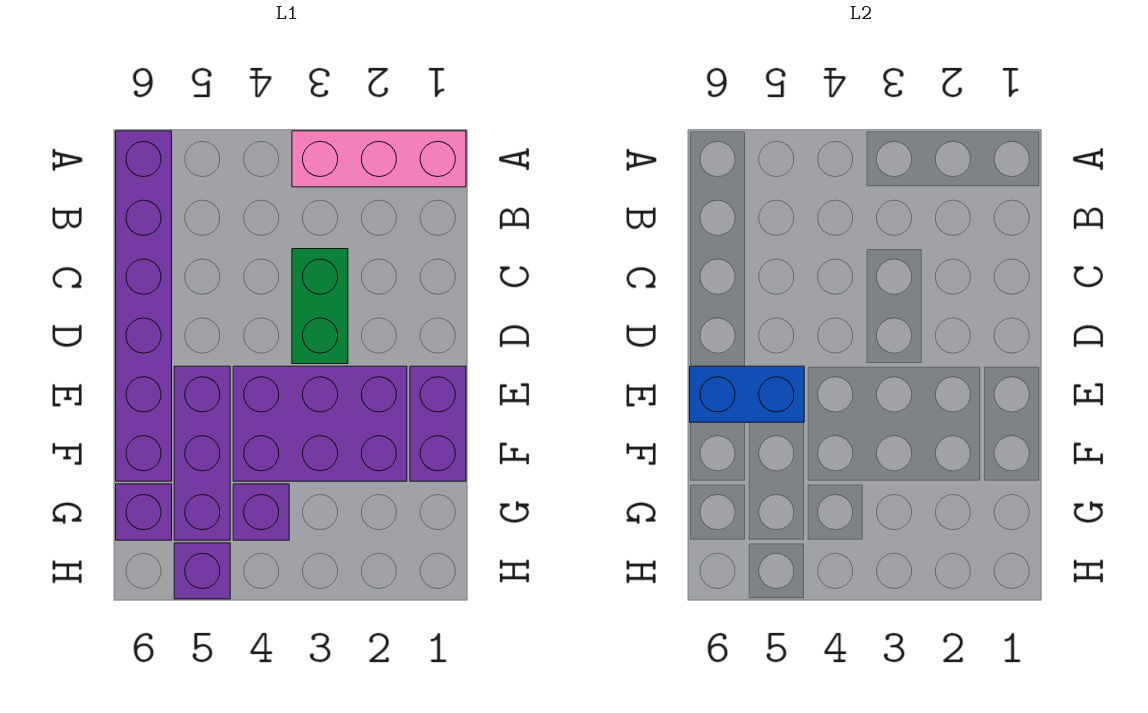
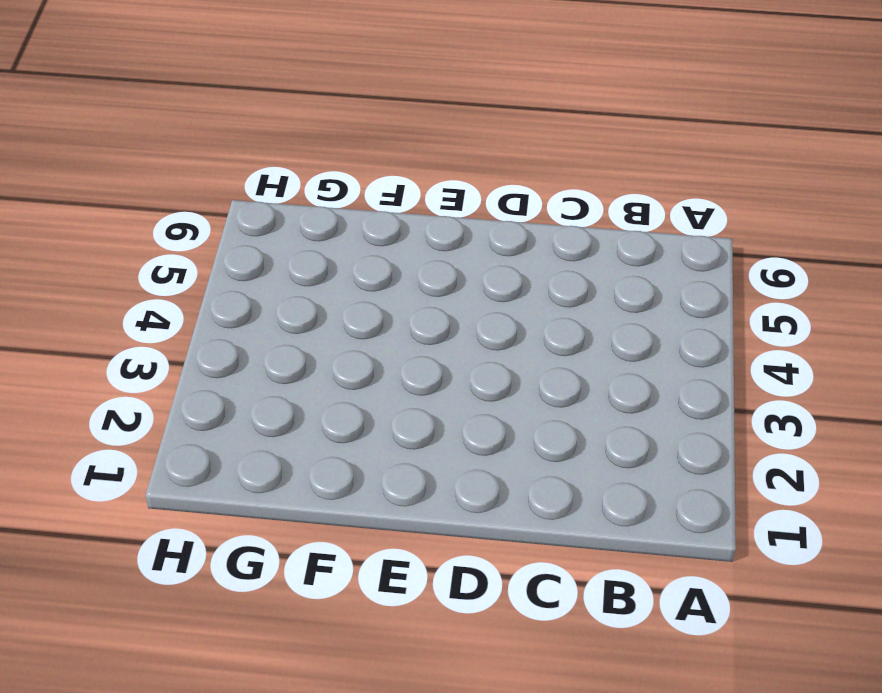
none -> pink 1x3 brick [292,131,466,187]
none -> purple 1x6 brick [116,131,172,481]

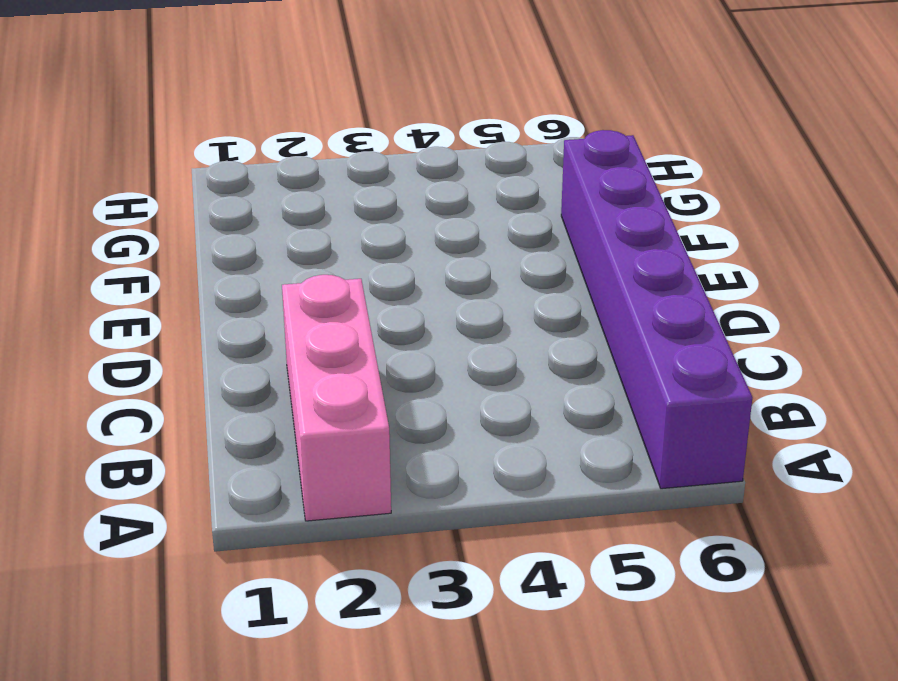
pink 1x3 brick [282,275,391,521] -> pink 1x3 brick turned to [292,131,466,187]
none -> green 1x2 brick [292,249,348,364]
none -> purple 1x2 brick [410,366,466,481]

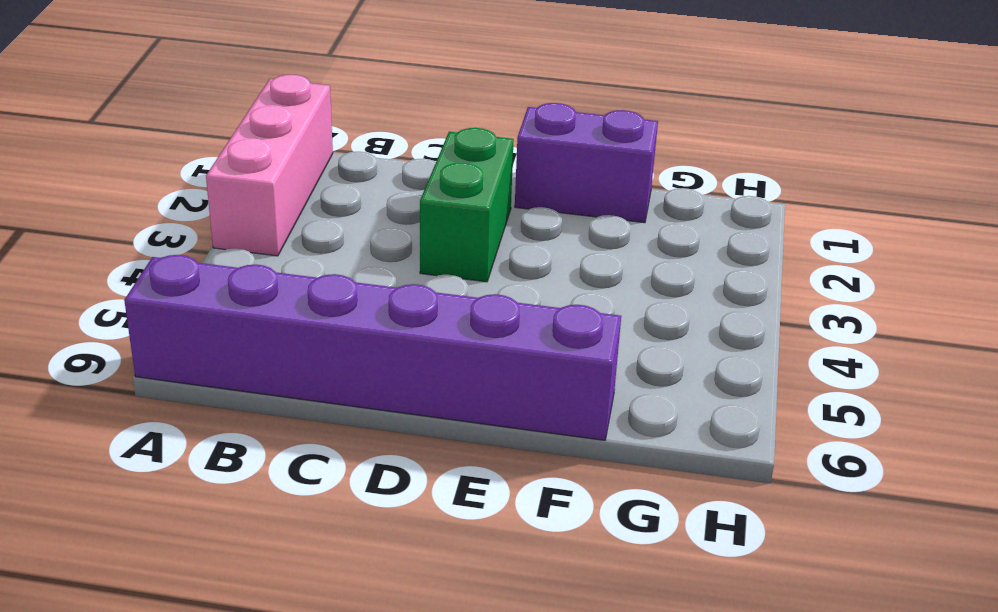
green 1x2 brick [420,128,514,282] -> green 1x2 brick turned to [292,249,348,364]
none -> purple 2x3 brick [233,366,407,481]
none -> purple 1x3 brick [174,366,230,540]

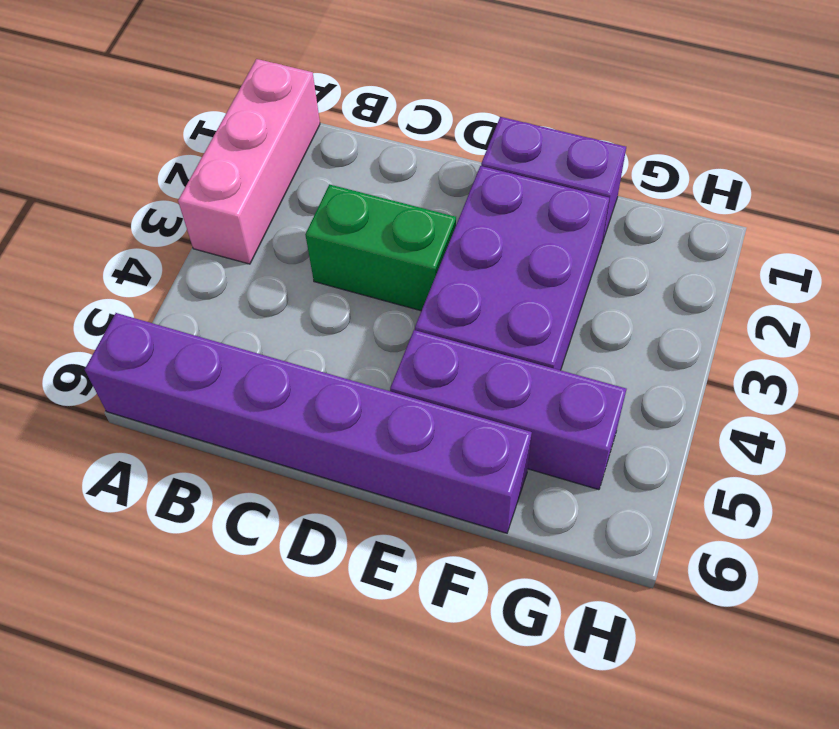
none -> purple 1x1 brick [233,484,289,540]
none -> purple 1x1 brick [116,484,172,540]

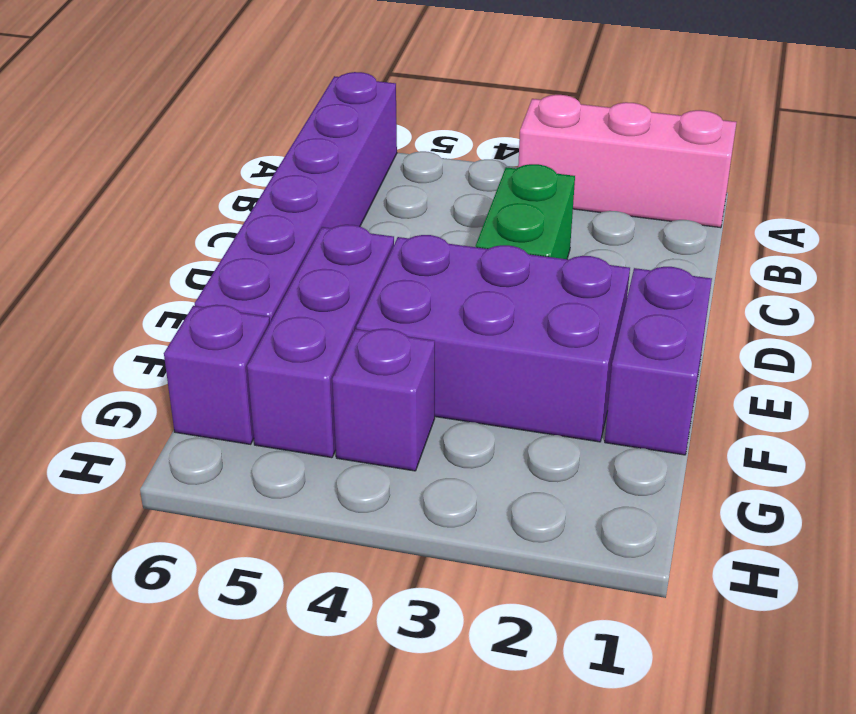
none -> purple 1x1 brick [174,543,230,599]
none -> blue 1x2 brick [690,366,804,422]

